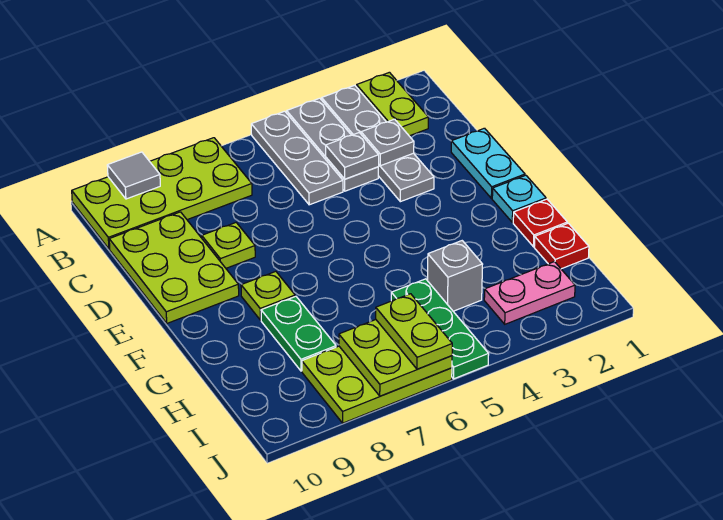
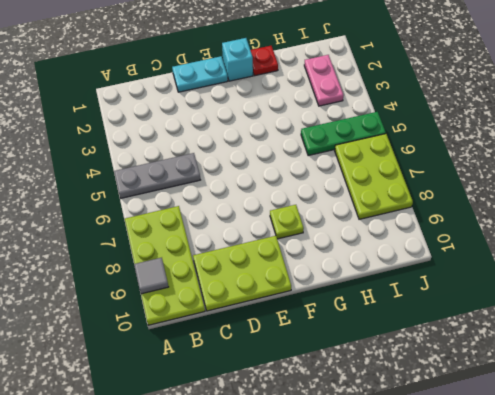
cyan 1x1 brick [222,38,253,81] -> cyan 1x1 plate [492,175,546,222]
none -> lime 1x2 plate [357,72,428,136]
none -> grey 1x4 plate [322,85,434,202]
none -> grey 1x3 plate [287,98,378,191]

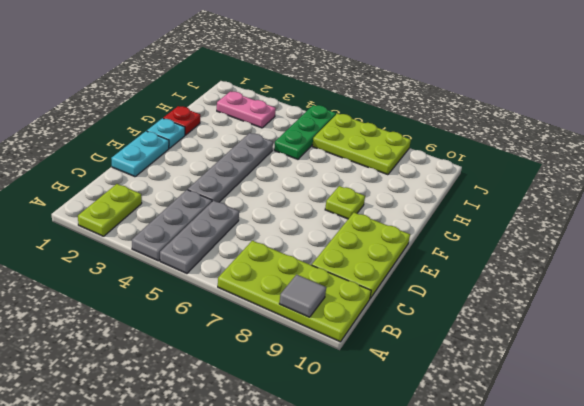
grey 1x4 plate [188,133,273,202] -> grey 1x4 plate moved to [322,85,434,202]
none -> lime 1x1 plate [202,223,255,268]
none -> green 1x2 plate [261,296,336,371]
none -> red 1x1 plate [534,223,589,269]

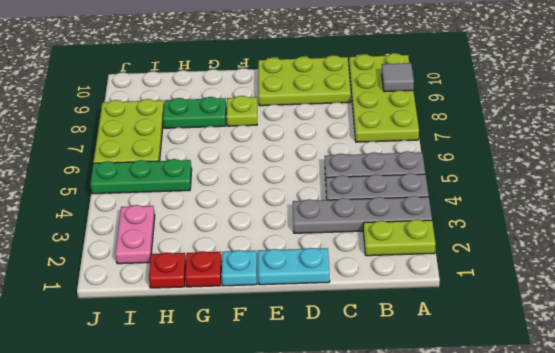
none -> lime 1x1 plate [202,223,255,268]
none -> grey 1x1 brick [428,241,483,311]
none -> grey 1x1 plate [361,119,414,166]

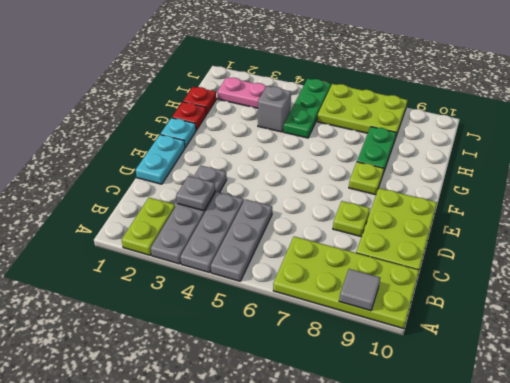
none -> grey 1x1 plate [326,133,379,179]
none -> lime 2x2 plate [339,320,452,396]
none -> lime 1x2 plate [376,294,452,369]

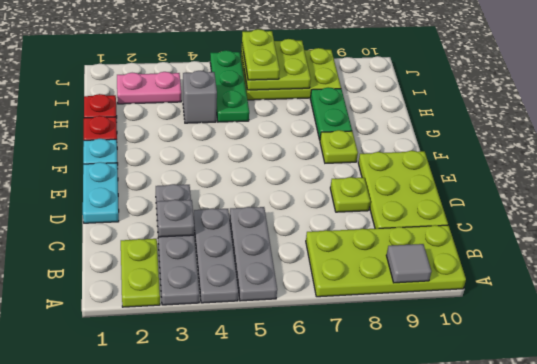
none -> grey 1x1 plate [326,133,379,179]

